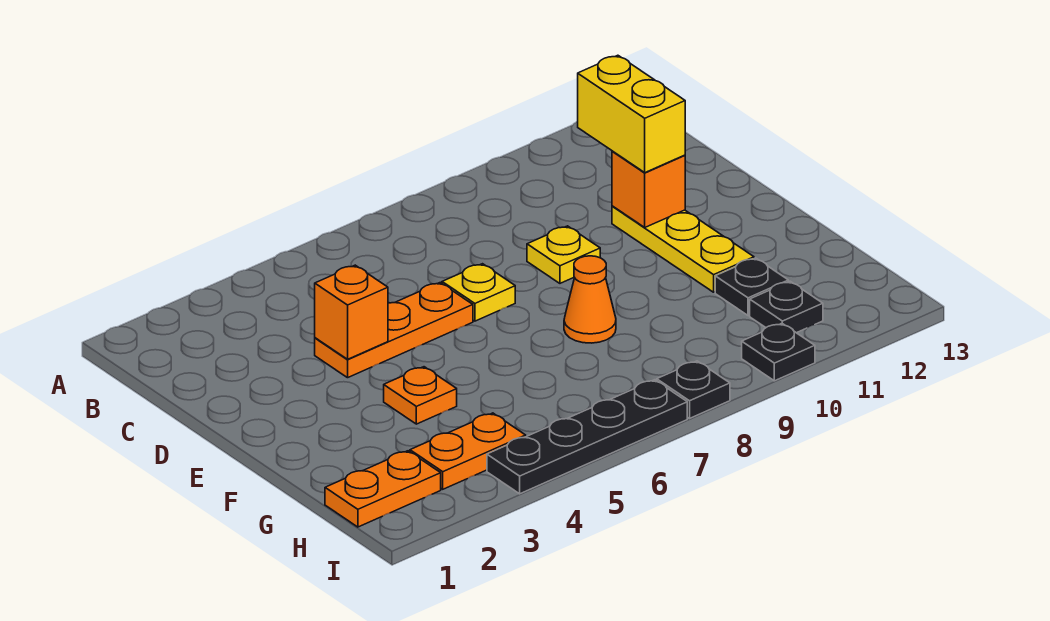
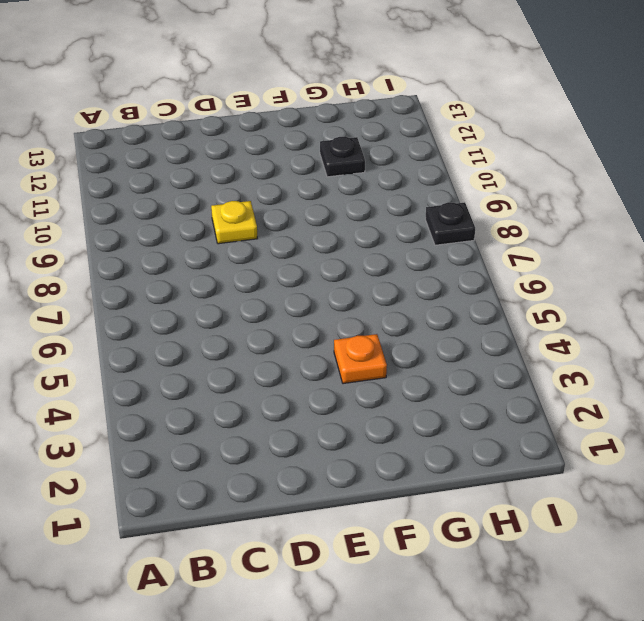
none -> orange 1x3 plate [315,283,473,378]
none -> yellow 1x1 plate [442,264,515,321]
none -> yellow 1x3 plate [612,206,754,292]

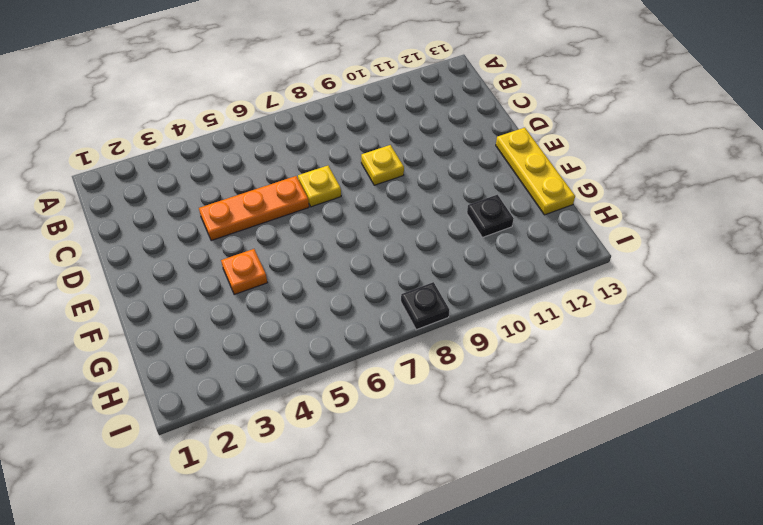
yellow 1x3 plate [496,128,575,215] -> yellow 1x3 plate moved to [612,206,754,292]
none -> orange 1x1 cone [564,256,616,343]
none -> orange 1x2 plate [325,451,441,527]
none -> orange 1x2 plate [410,413,526,489]

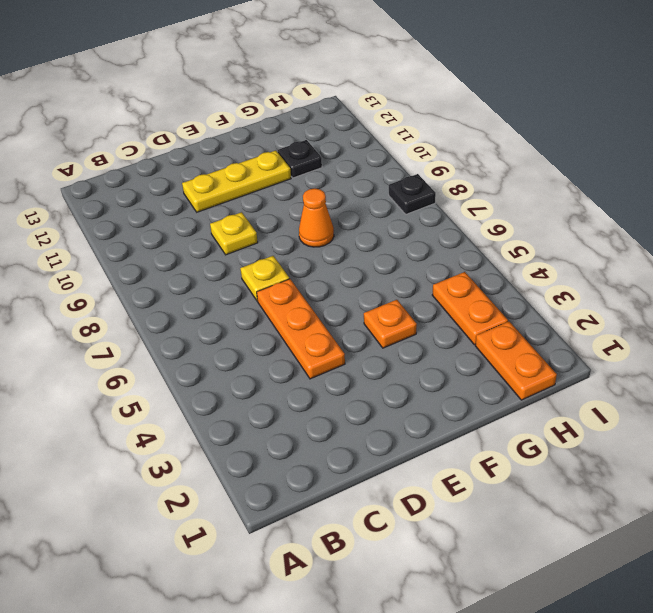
none -> black 1x1 plate [750,281,823,333]
none -> black 1x4 plate [487,380,687,494]
none -> black 1x1 plate [742,323,815,381]

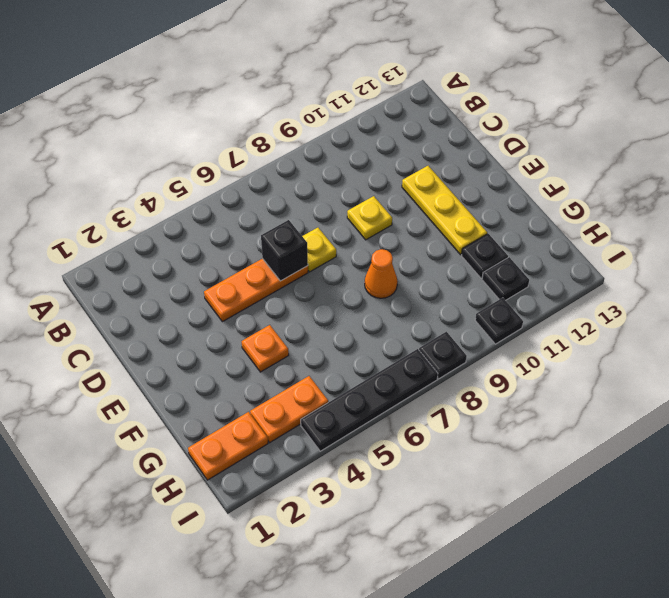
black 1x1 brick [261,220,308,281] -> none
none -> orange 1x1 brick [315,265,388,359]
none -> orange 1x1 brick [612,151,685,227]
none -> yellow 1x2 brick [578,55,685,173]

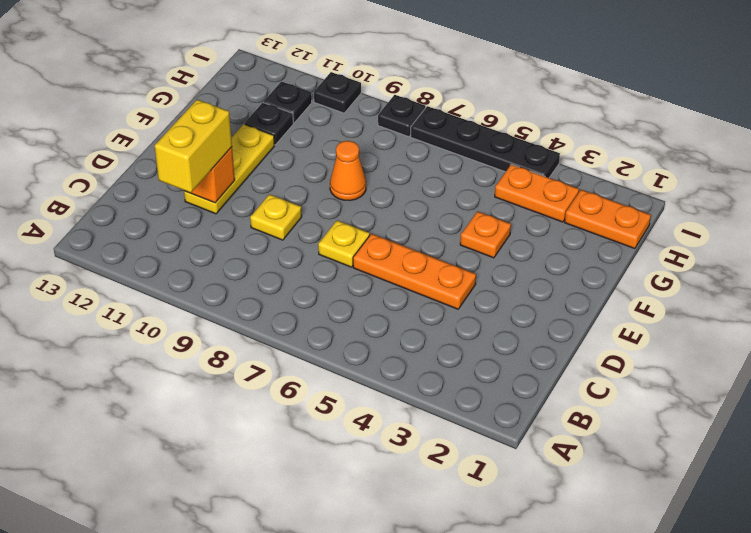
none -> orange 1x1 brick [315,265,388,359]

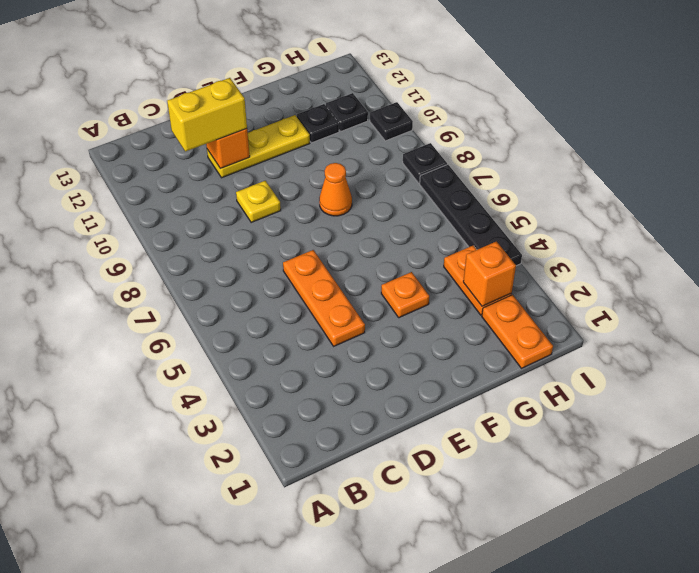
orange 1x1 brick [463,241,516,306] -> orange 1x1 brick moved to [315,265,388,359]
none -> yellow 1x1 plate [442,264,515,321]

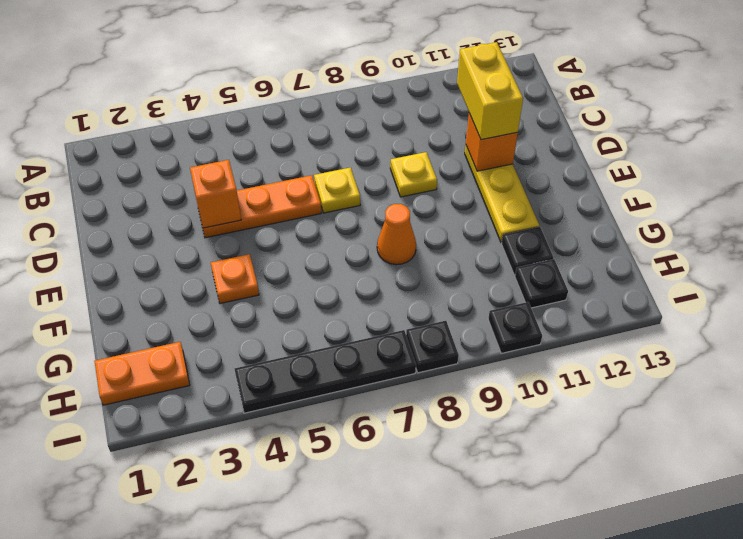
none -> orange 1x2 plate [410,413,526,489]

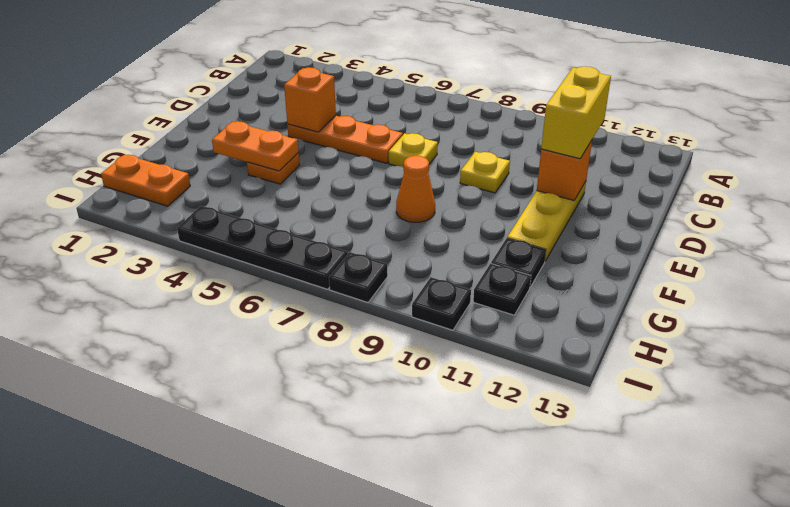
orange 1x2 plate [212,121,299,171] -> orange 1x2 plate moved to [410,413,526,489]

